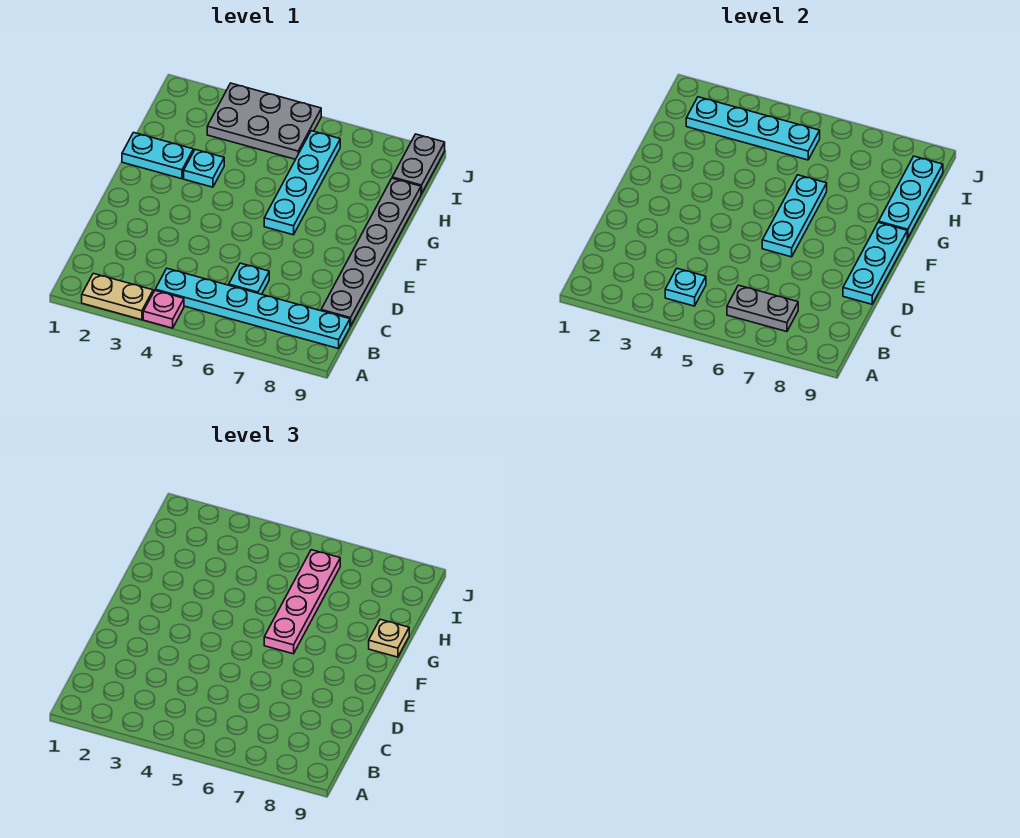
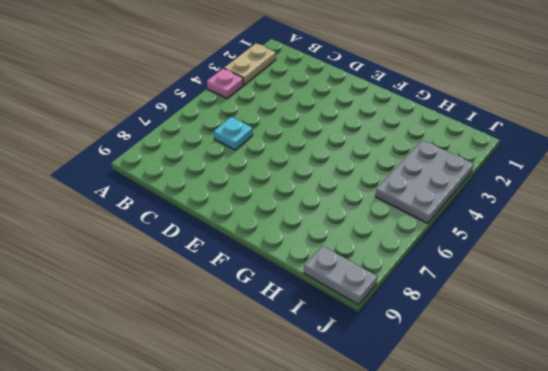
none -> cyan 1x6 plate [155,268,350,349]
none -> grey 1x6 plate [321,178,421,326]
none -> cyan 1x4 plate [264,131,340,235]

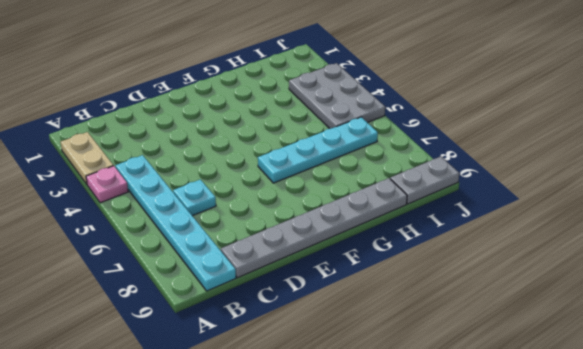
none -> cyan 1x2 plate [122,133,193,179]
none -> cyan 1x1 plate [184,150,224,187]
none -> cyan 1x1 plate [665,268,706,306]

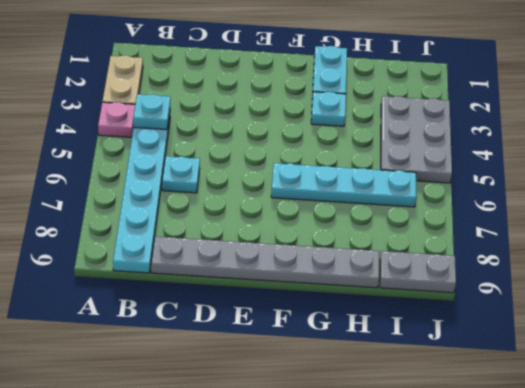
none -> grey 1x2 plate [727,285,798,332]
none -> cyan 1x3 plate [843,222,907,304]
none -> cyan 1x3 plate [762,175,827,257]

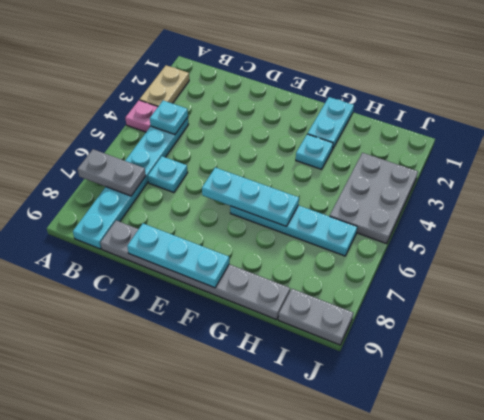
grey 1x2 plate [78,149,146,196] -> grey 1x2 plate turned to [727,285,798,332]
none -> cyan 1x3 plate [879,156,943,238]
none -> cyan 1x4 plate [686,97,820,160]
none -> pink 1x4 plate [264,550,340,654]

